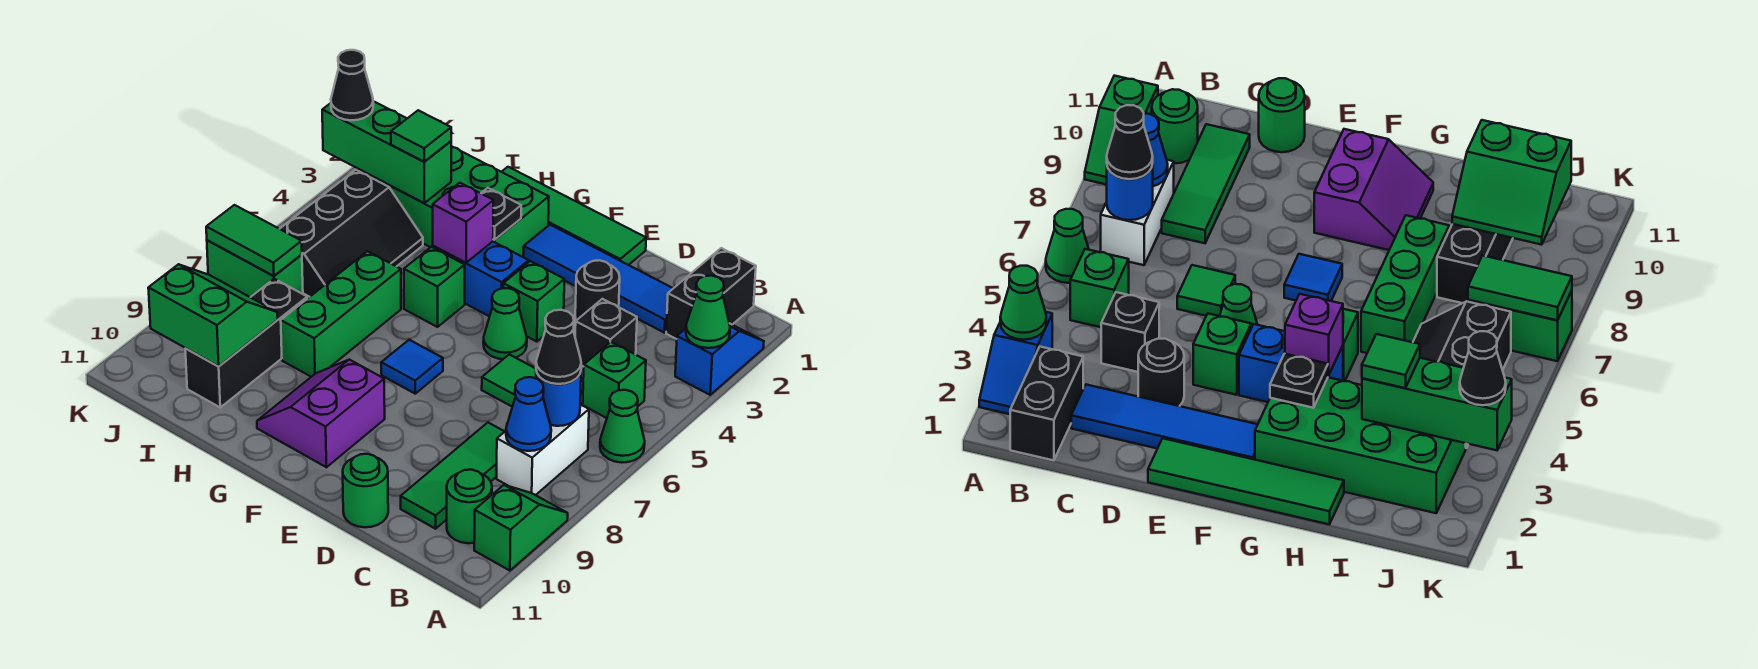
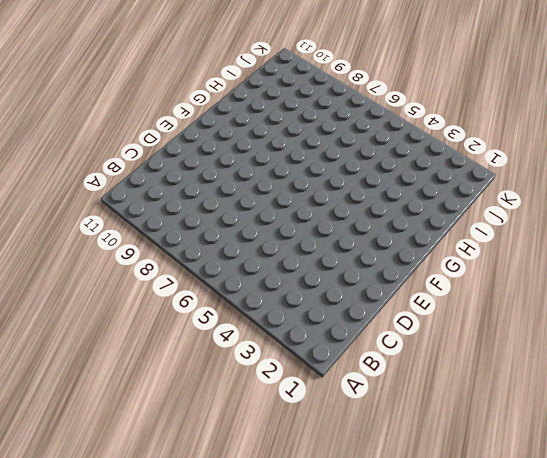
none -> blue 1x2 slope [675,323,764,395]
none -> green 1x1 cone [600,390,645,463]
none -> green 1x2 slope [474,485,568,571]
none -> black 1x2 brick [666,248,756,339]

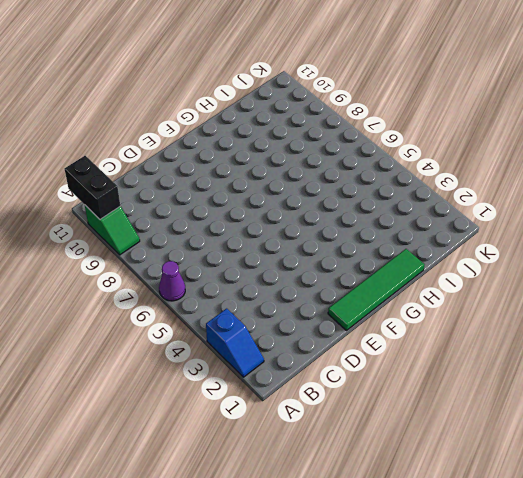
purple 1x1 cone [159,261,185,301] -> green 1x1 cone [600,390,645,463]
black 1x2 brick [64,156,120,219] -> black 1x2 brick moved to [666,248,756,339]
none -> green 1x1 brick [583,342,646,418]
none -> white 1x2 brick [497,404,589,495]
none -> green 1x1 round brick [447,470,492,543]
none -> blue 1x4 tile [524,225,673,333]

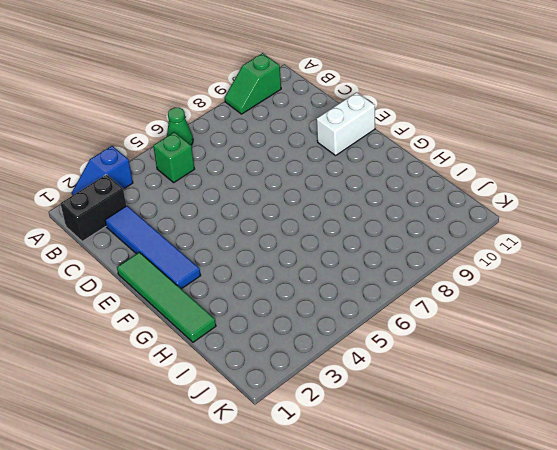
white 1x2 brick [317,92,375,155] -> white 1x2 brick moved to [497,404,589,495]
none -> green 1x1 round brick [447,470,492,543]
none -> black 1x1 brick [575,299,637,367]
none -> green 1x3 tile [401,423,505,529]
none -> black 1x1 round brick [575,260,620,320]

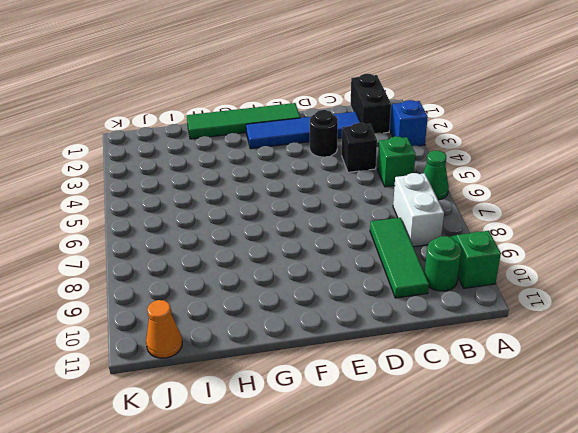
orange 1x1 cone [146,300,182,358] -> none
none -> green 1x1 tile [482,354,536,407]
none -> green 1x1 round brick [343,454,388,527]
none -> green 1x1 brick [503,261,564,342]
none -> green 1x1 cone [483,288,527,359]

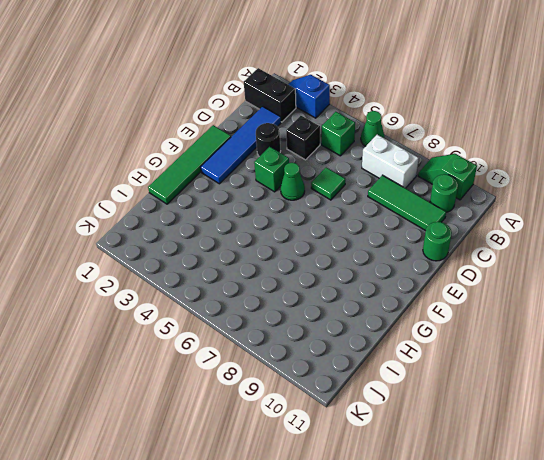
none -> blue 1x2 brick [433,242,529,317]
none -> blue 1x1 tile [381,340,443,394]
none -> purple 2x2 slope [257,360,385,467]
none -> green 2x4 brick [357,146,549,257]

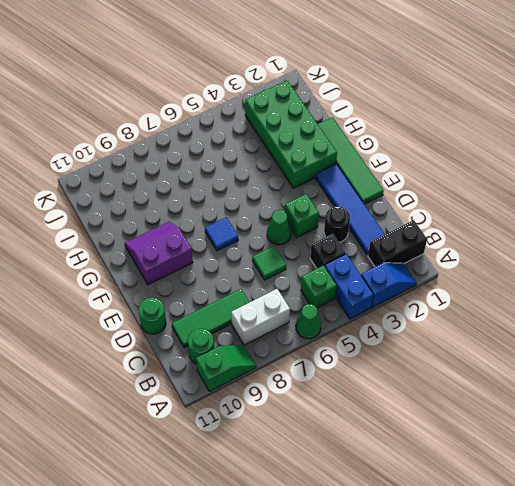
blue 1x2 brick [325,254,373,319] -> blue 1x2 brick moved to [433,242,529,317]
none -> green 1x1 brick [404,247,465,327]
none -> green 1x3 brick [281,251,401,377]
none -> black 2x3 slope [280,170,423,297]
none -> black 1x3 brick [185,279,307,407]

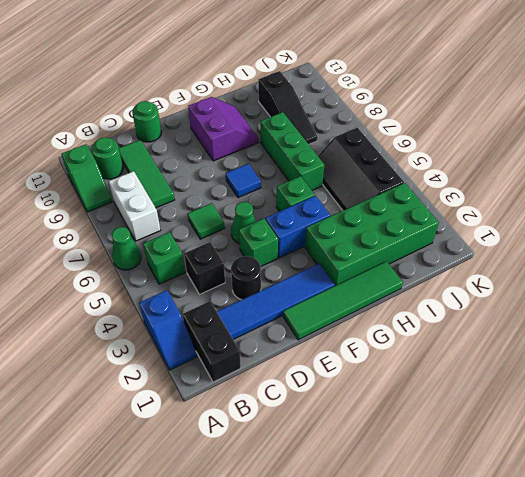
black 1x3 slope [258,71,318,144] -> black 1x3 brick [185,279,307,407]
none -> green 1x2 brick [207,240,303,297]
none -> green 1x1 cone [686,276,730,348]
none -> blue 1x1 round brick [536,371,581,426]
none -> blue 1x1 cone [506,377,551,451]

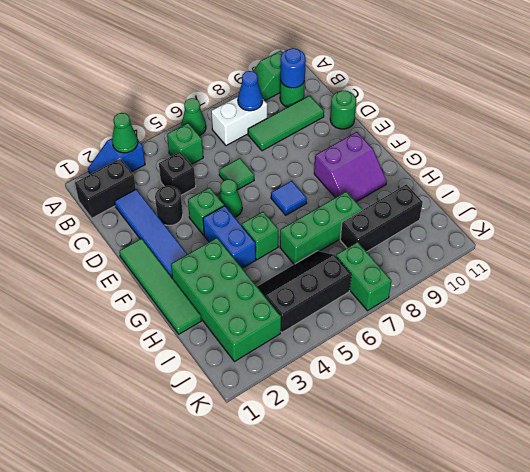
blue 1x1 round brick [280,48,306,88] -> blue 1x1 round brick moved to [536,371,581,426]
none -> black 1x1 plate [481,188,521,240]
none -> purple 1x1 brick [433,183,494,263]
none -> green 1x3 brick [322,101,451,203]
none -> green 2x2 slope [148,264,278,366]

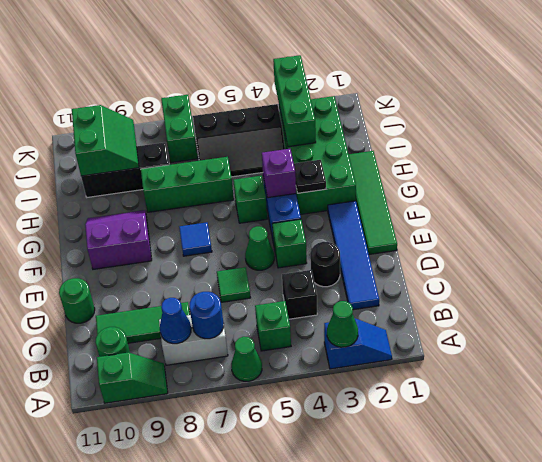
none -> black 1x2 brick [666,248,756,339]
none -> green 1x2 tile [206,205,302,276]
none -> black 1x1 cone [536,310,581,384]
none -> green 1x1 tile [391,110,451,162]

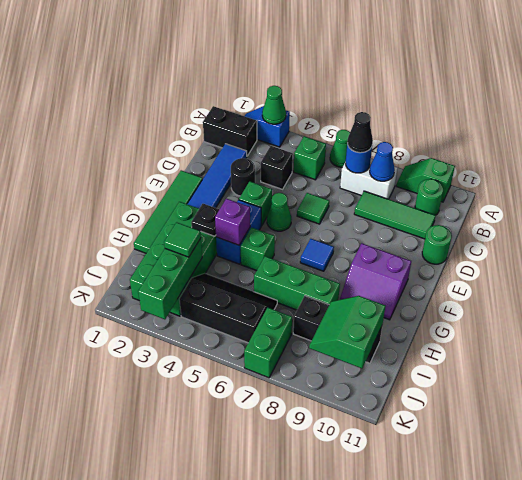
none -> green 1x2 tile [206,205,302,276]
none -> black 1x1 cone [331,50,373,120]

